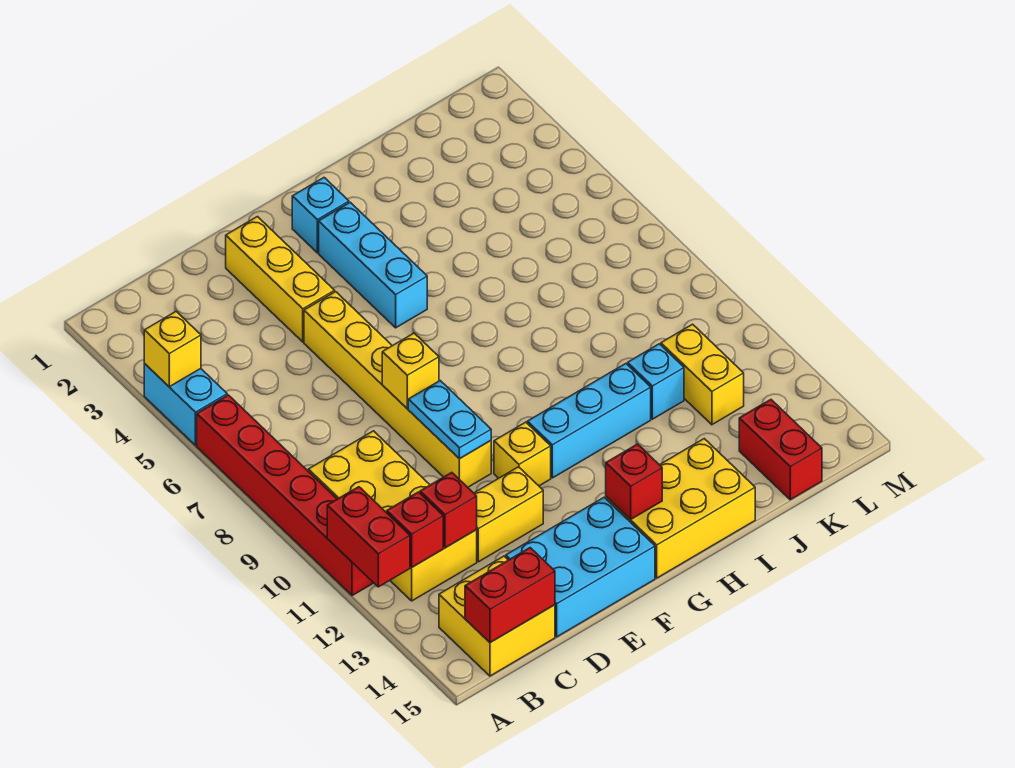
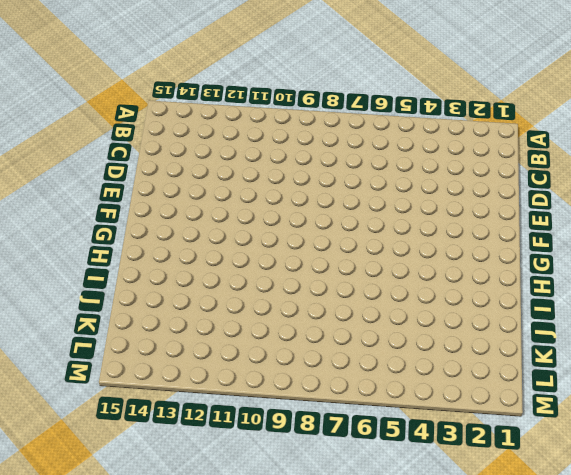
none -> cyan 1x2 brick [144,364,227,445]
none -> red 1x6 brick [197,395,373,596]
none -> yellow 2x4 brick [308,431,477,601]

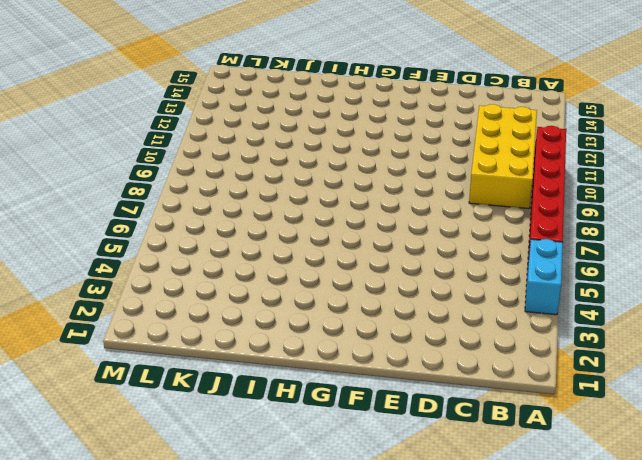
none -> yellow 2x2 brick [439,556,555,676]
none -> yellow 1x2 brick [474,467,543,562]
none -> cyan 2x3 brick [506,497,655,637]

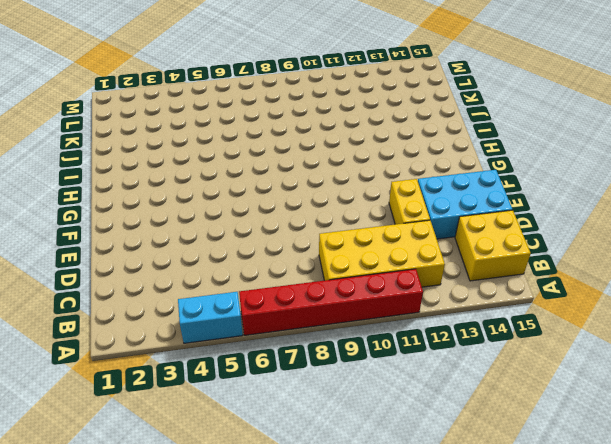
cyan 2x3 brick [418,170,512,239] -> cyan 2x3 brick turned to [506,497,655,637]
none -> yellow 1x3 brick [226,217,335,342]
none -> yellow 1x6 brick [304,292,491,487]
none -> yellow 1x1 brick [494,422,551,486]

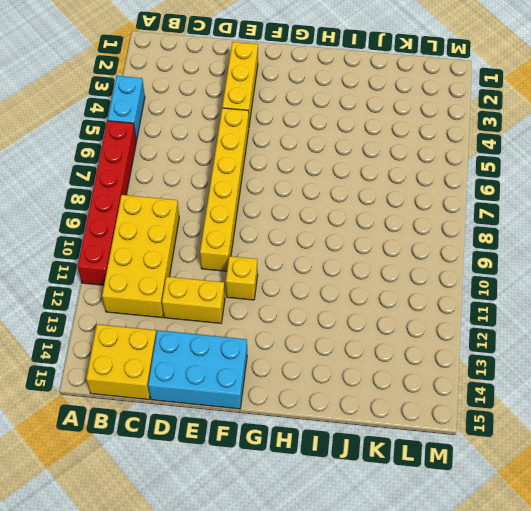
none -> cyan 1x1 brick [292,178,349,253]
none -> cyan 1x3 brick [319,202,427,328]
none -> cyan 1x3 brick [527,364,651,478]

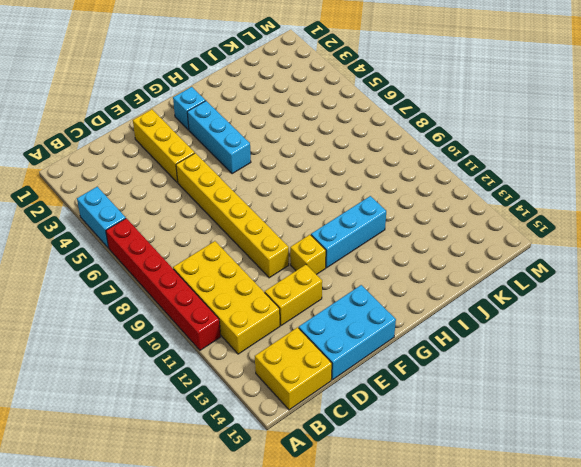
none -> yellow 2x3 brick [606,439,755,578]
none -> cyan 1x1 brick [628,344,684,419]
none -> yellow 1x2 brick [661,324,744,425]

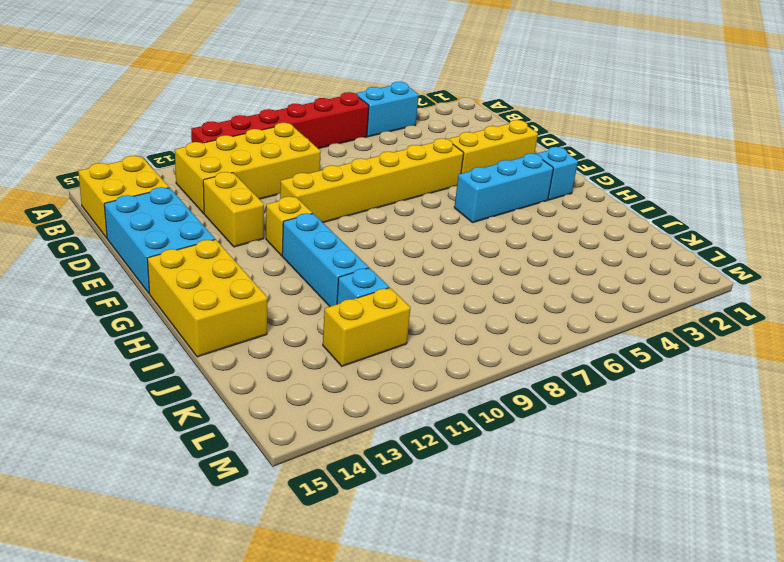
none -> red 1x2 brick [739,400,822,500]
none -> yellow 1x1 brick [144,311,201,387]
none -> red 1x2 brick [327,487,410,587]

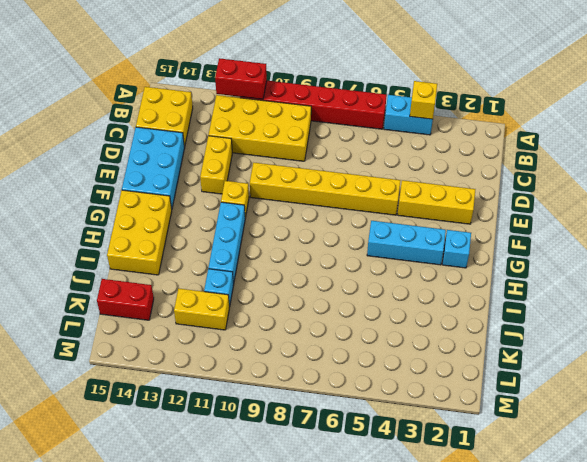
none -> red 1x1 brick [387,492,443,568]
none -> red 1x2 brick [465,548,555,643]
none -> red 1x1 brick [420,472,477,548]

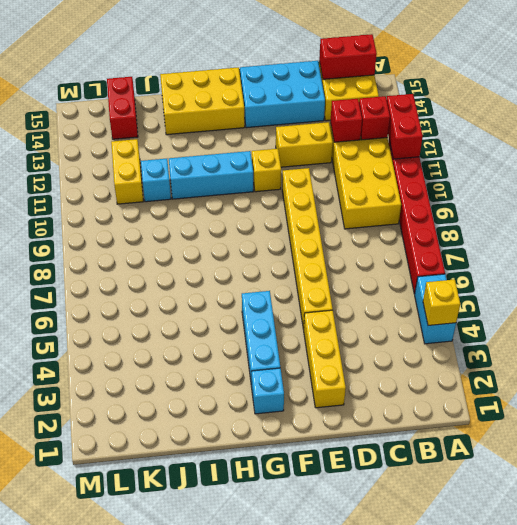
none -> yellow 1x1 brick [382,333,439,408]
none -> cyan 1x2 plate [408,381,491,459]
none -> red 1x1 brick [606,444,662,520]

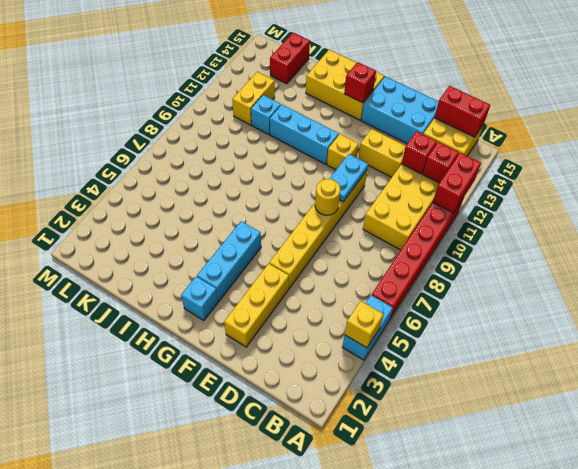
yellow 1x1 round brick [315,179,340,215] -> yellow 1x1 brick [382,333,439,408]

